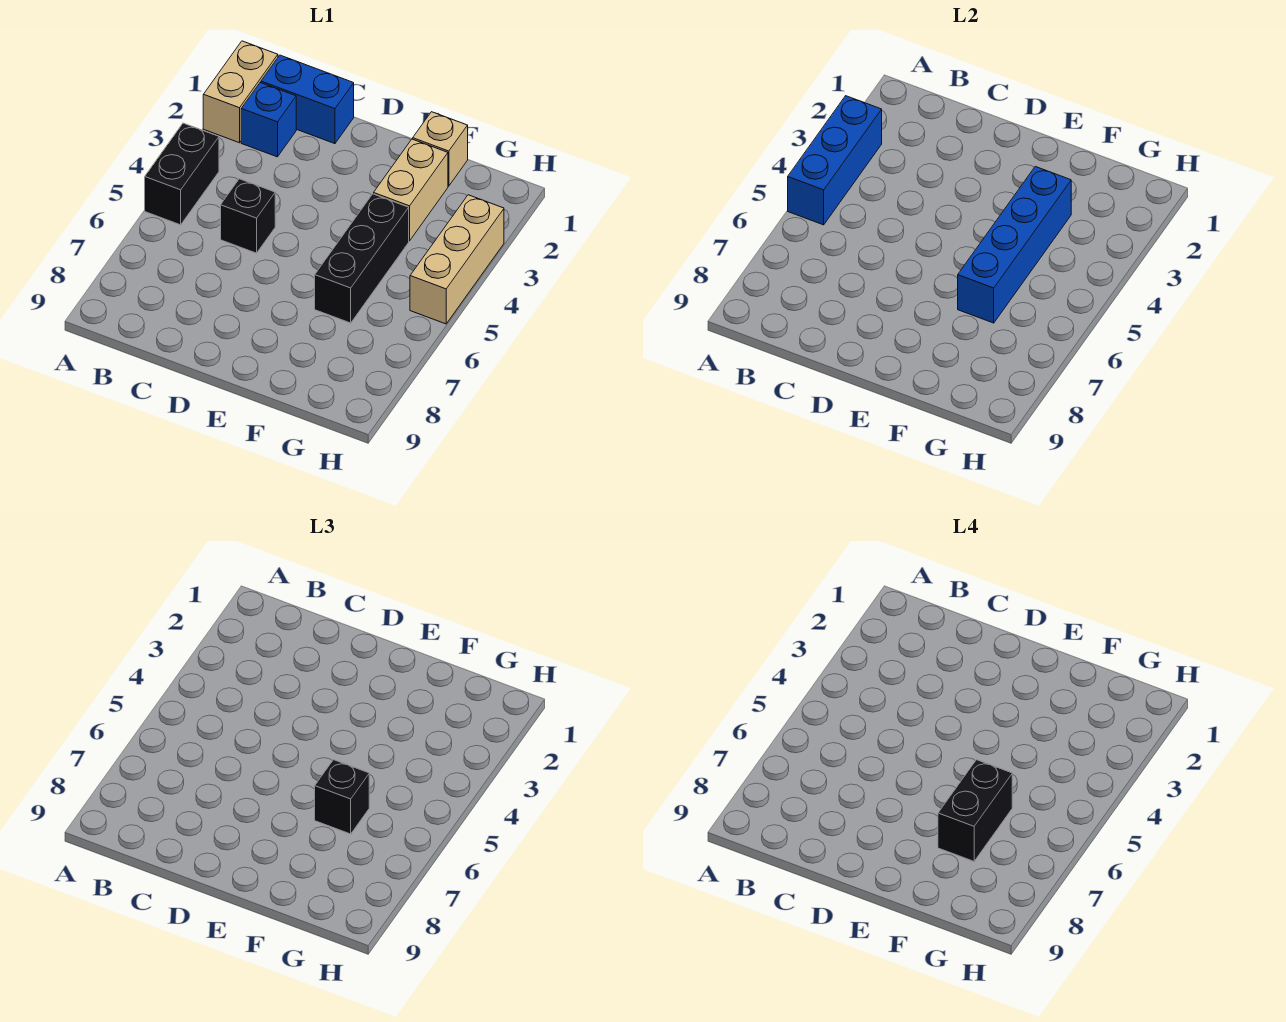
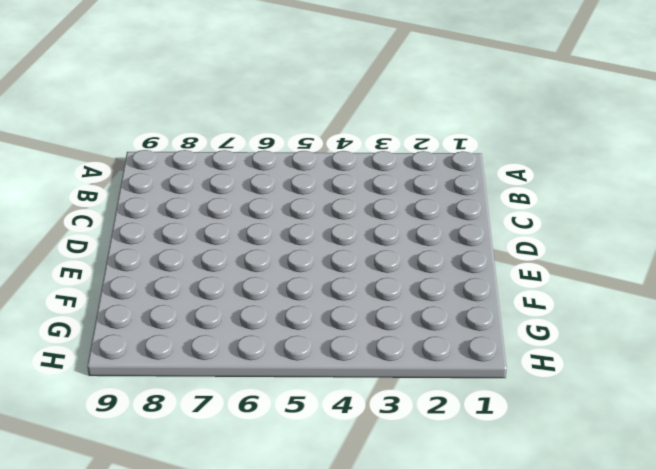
none -> tan 1x2 brick [203,41,278,143]
none -> black 1x2 brick [145,123,219,225]
none -> blue 1x2 brick [261,55,354,144]

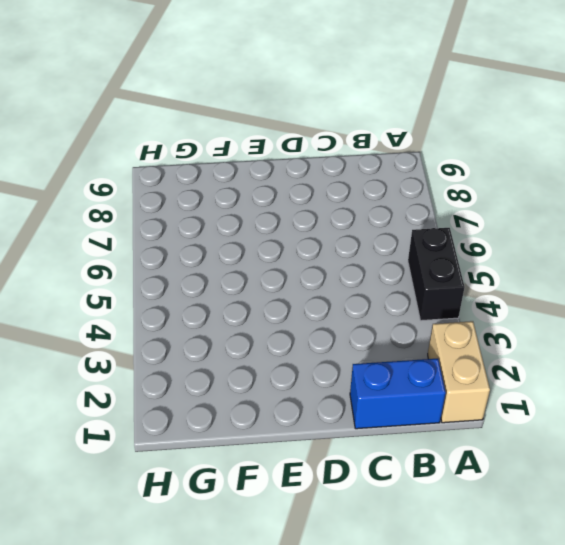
none -> blue 1x1 brick [241,83,296,157]
none -> black 1x1 brick [221,179,275,253]
none -> tan 1x1 brick [413,112,468,186]

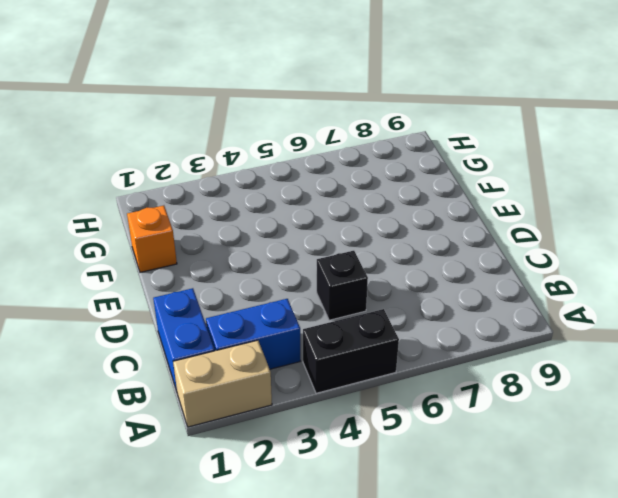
blue 1x2 brick [206,299,300,369] -> blue 1x1 brick [241,83,296,157]
orange 1x1 brick [127,206,177,272] -> tan 1x1 brick [413,112,468,186]
none -> tan 1x2 brick [374,139,448,241]
none -> black 1x3 brick [315,194,409,323]
none -> tan 1x3 brick [410,195,504,324]

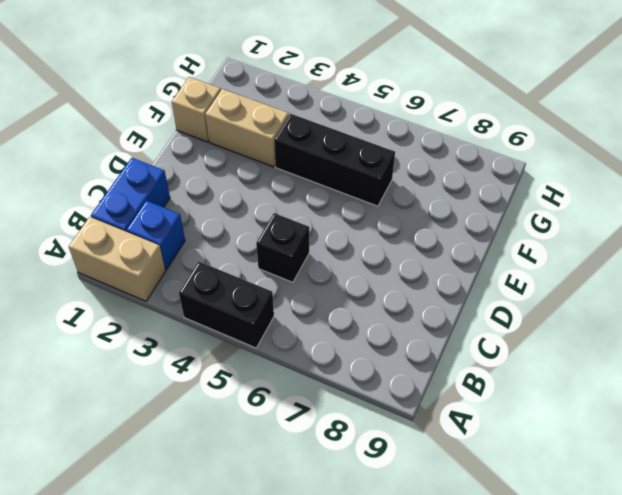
none -> tan 1x3 brick [410,195,504,324]
none -> blue 1x3 brick [788,96,882,225]
none -> blue 1x4 brick [958,167,1071,323]

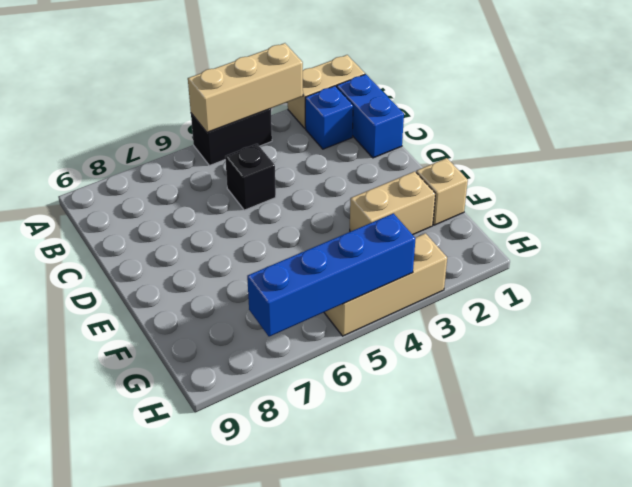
tan 1x3 brick [188,43,303,132] -> blue 1x3 brick [788,96,882,225]
blue 1x4 brick [247,213,416,337] -> blue 1x4 brick moved to [958,167,1071,323]
none -> black 1x3 brick [315,194,409,323]
none -> black 1x1 brick [315,760,369,834]
none -> black 1x2 brick [938,760,1012,861]

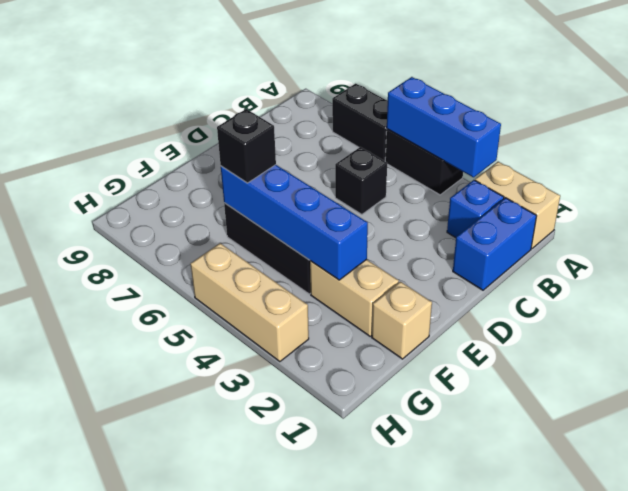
black 1x2 brick [332,83,388,161] -> black 1x2 brick moved to [938,760,1012,861]

